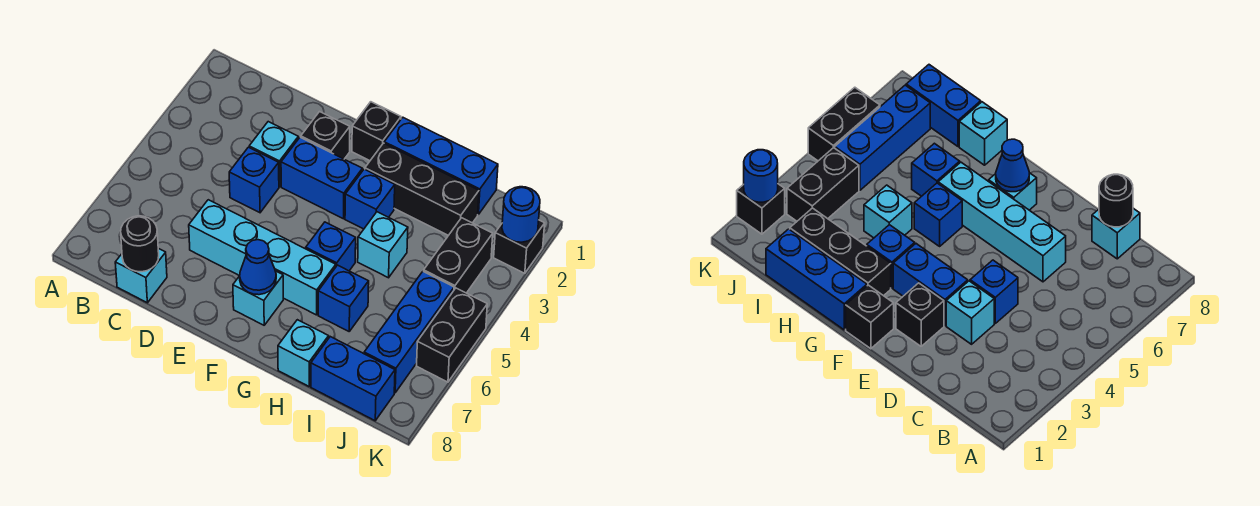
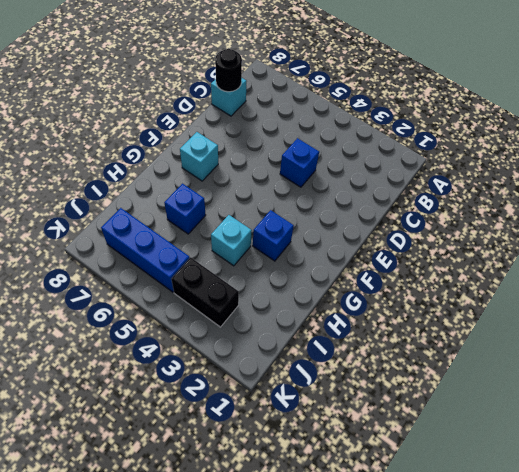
none -> cyan 1x1 brick [249,122,298,187]
none -> cyan 1x4 brick [189,200,336,315]
none -> black 1x1 brick [301,112,350,159]

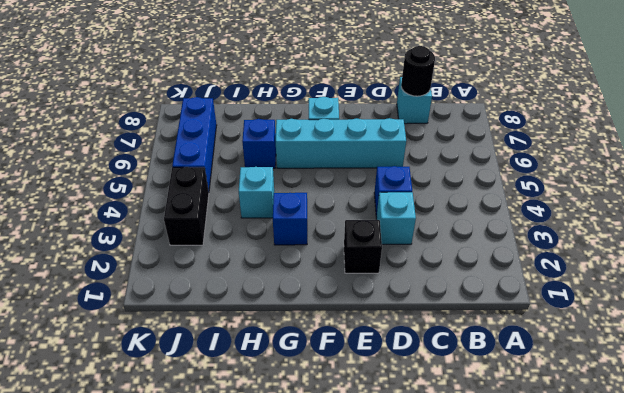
none -> blue 1x2 brick [281,137,362,219]
none -> black 1x1 brick [352,102,401,161]
none -> blue 1x3 brick [384,117,498,215]

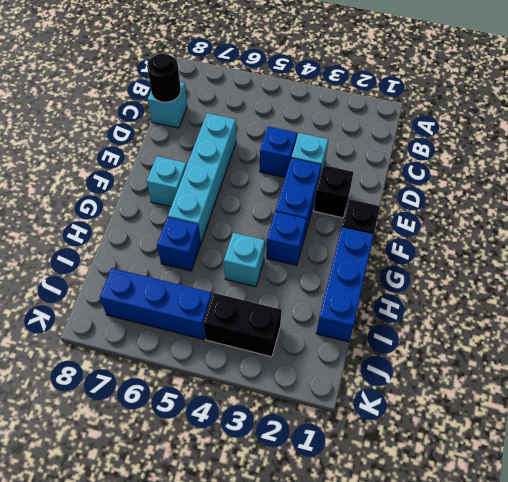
none -> black 1x3 brick [365,143,479,235]
none -> blue 1x1 brick [306,222,356,271]
none -> cyan 1x1 brick [278,320,329,386]

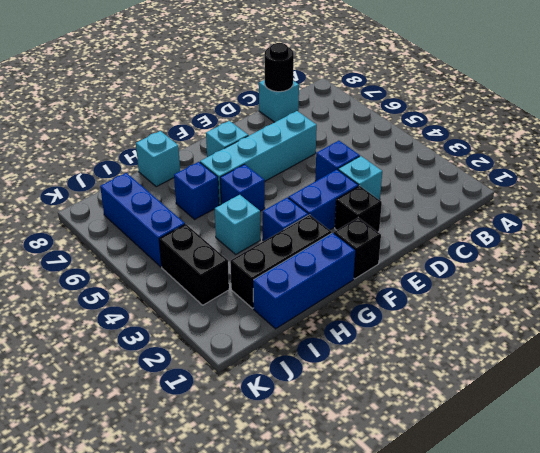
none -> blue 1x2 brick [311,337,395,421]
none -> black 1x1 brick [494,220,545,273]
none -> black 1x2 brick [417,288,487,382]

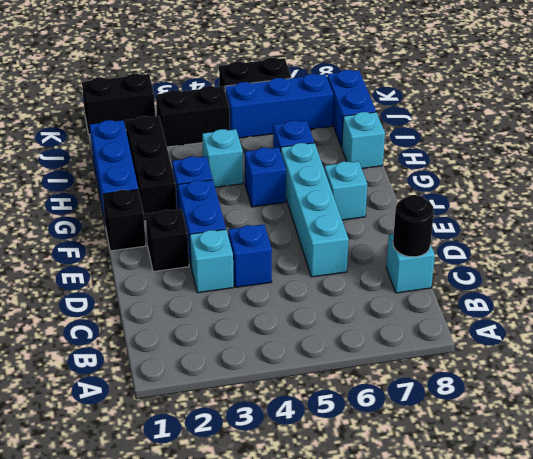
black 1x2 brick [82,73,155,134] -> black 1x1 brick [494,220,545,273]
none -> blue 1x1 cone [240,240,276,295]
none -> blue 1x1 round brick [502,187,540,242]

